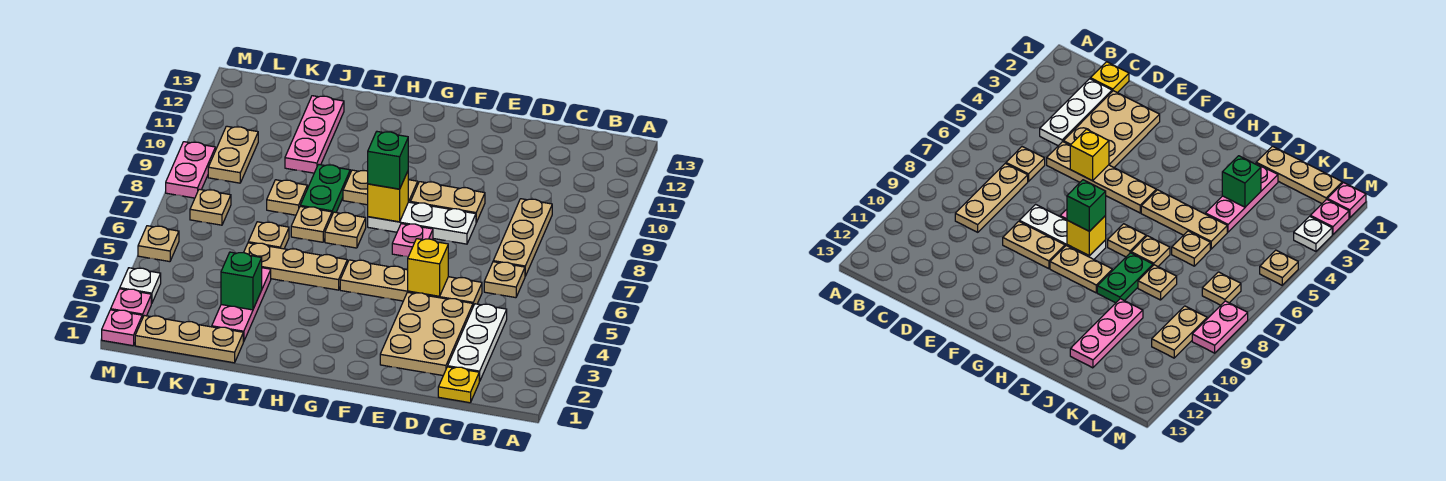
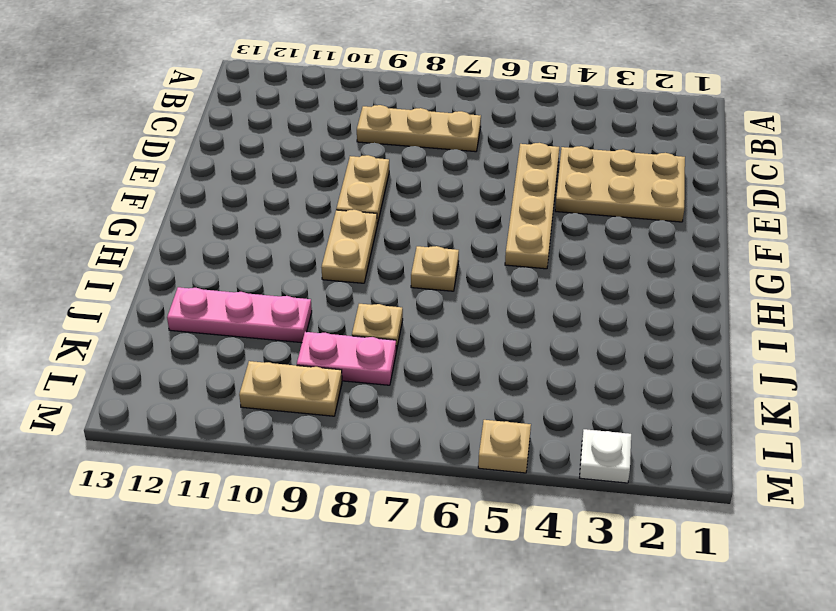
pink 1x2 plate [297,332,396,385] -> pink 1x2 plate moved to [166,142,215,198]
none -> yellow 1x1 plate [438,367,479,403]
none -> white 1x3 plate [448,304,507,381]
none -> tan 1x1 plate [484,262,525,298]
none -> white 1x3 plate [368,202,476,244]

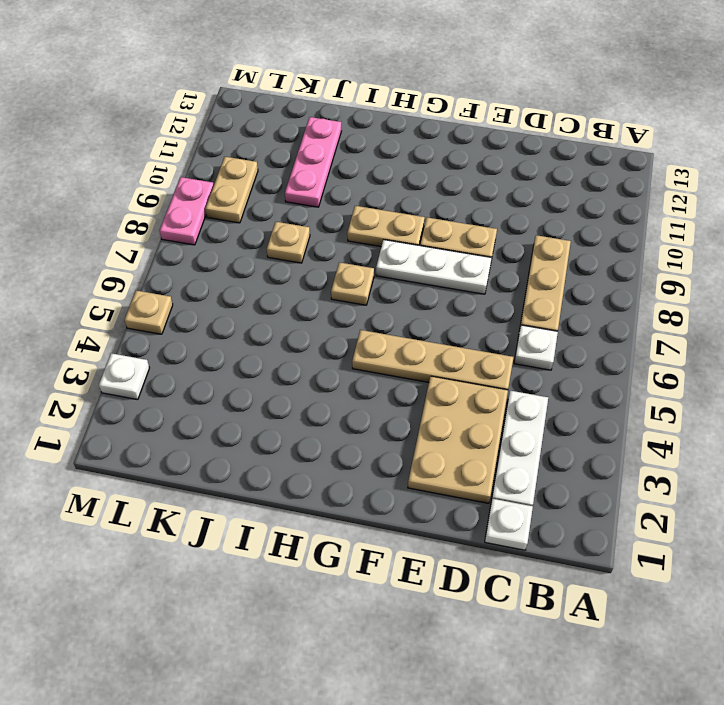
white 1x1 plate [485,499,533,550] -> yellow 1x1 plate [438,367,479,403]
white 1x1 plate [514,325,558,370] -> tan 1x1 plate [484,262,525,298]
none -> pink 1x1 plate [392,224,433,257]
none -> tan 1x3 plate [244,243,347,290]
none -> tan 1x1 plate [291,207,332,242]
none -> green 1x2 plate [300,164,350,214]

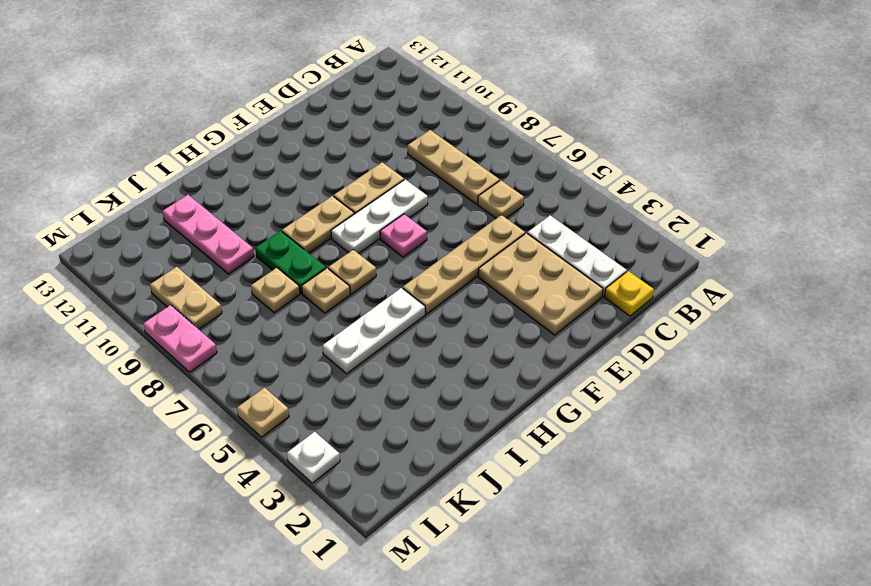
white 1x3 plate [323,288,425,374] -> tan 1x3 plate [244,243,347,290]
none -> tan 1x3 plate [135,316,243,363]
none -> pink 1x3 plate [212,268,271,342]
none -> tan 1x1 plate [248,222,289,249]
none -> tan 1x1 plate [190,189,231,225]

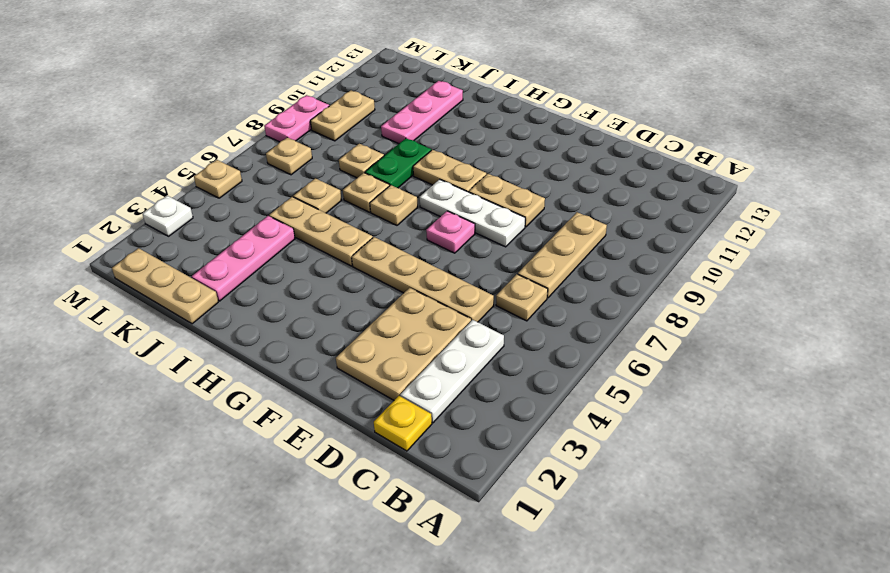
none -> pink 1x1 plate [102,310,142,346]
none -> pink 1x1 plate [111,289,151,318]
none -> yellow 1x1 brick [408,239,448,296]
none -> yellow 1x1 brick [368,171,408,222]

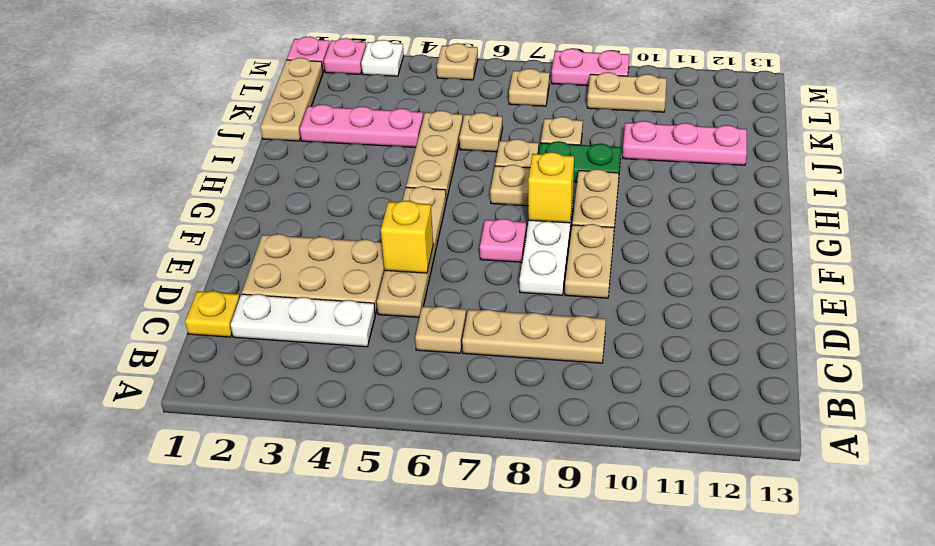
none -> green 1x1 brick [221,252,262,310]
none -> green 1x1 brick [368,132,408,189]

